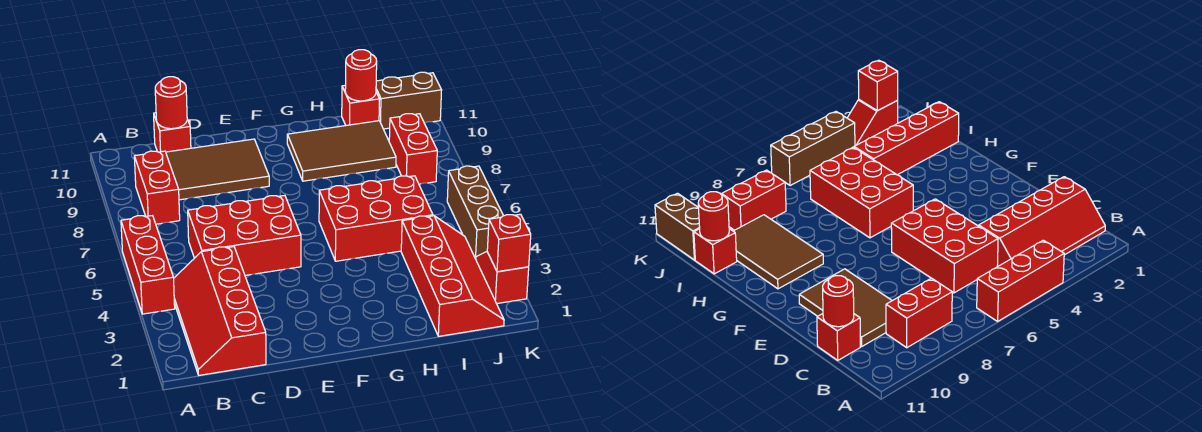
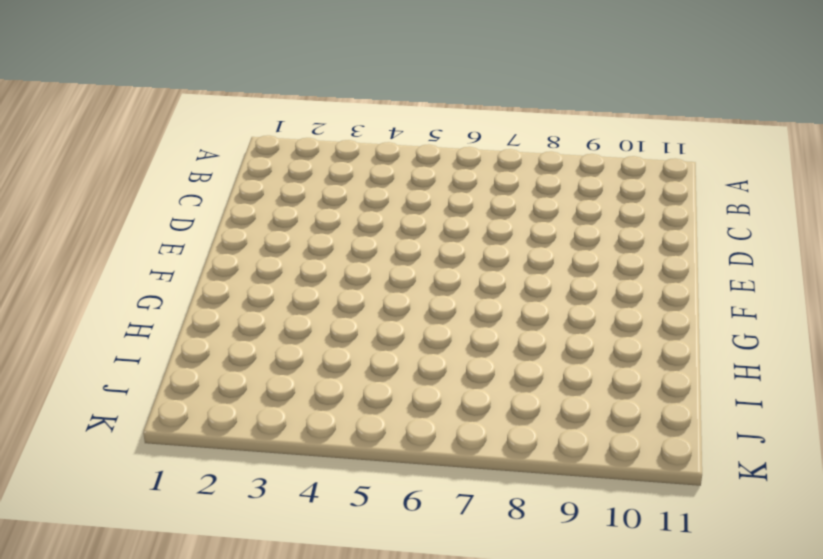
none -> red 1x3 brick [121,216,175,314]
none -> red 2x4 slope [174,247,266,375]
none -> red 1x2 brick [134,151,180,224]

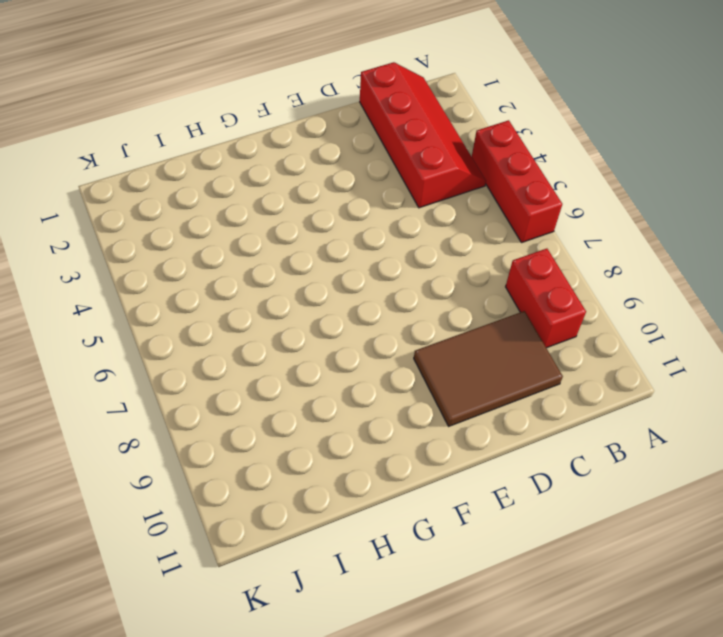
none -> red 2x3 brick [188,195,301,275]
none -> red 1x1 brick [154,113,191,152]
none -> red 2x3 brick [319,176,433,261]

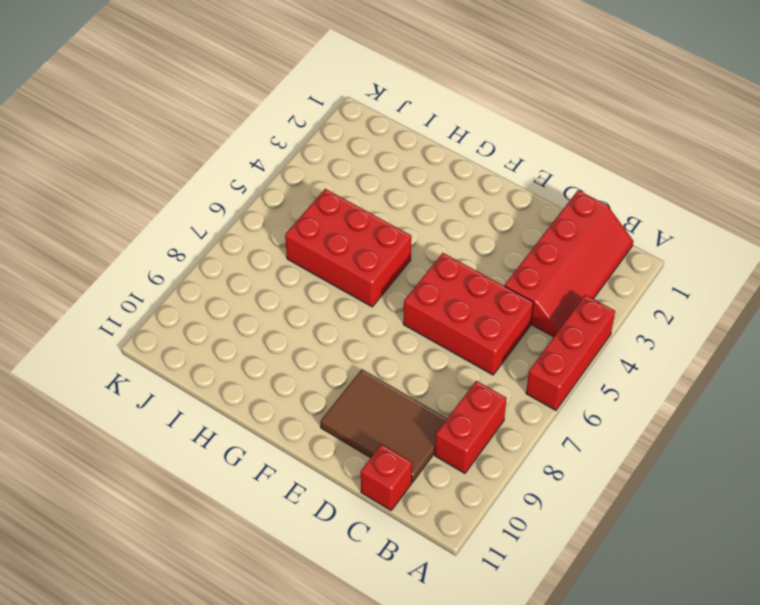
none -> brown 2x3 tile [287,121,396,181]
none -> red 2x4 slope [401,216,504,336]
none -> red 1x1 brick [342,85,380,125]

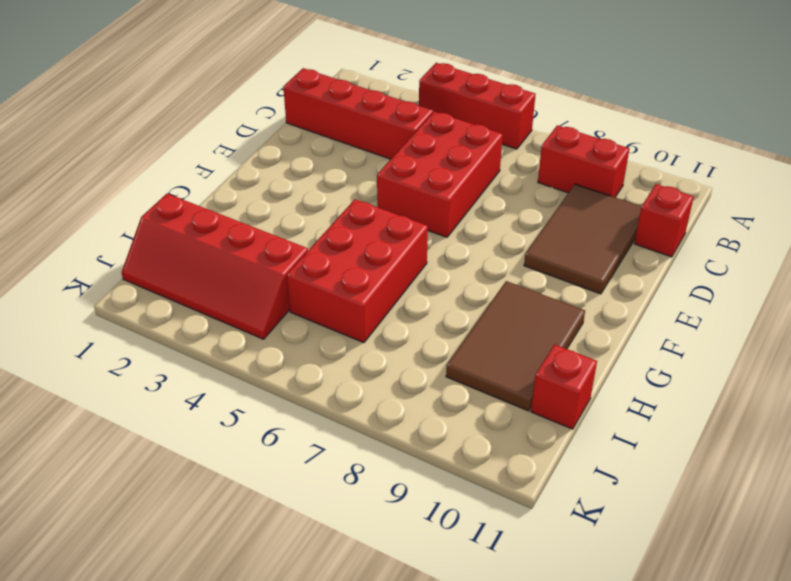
none -> red 1x2 brick [389,114,437,184]
none -> brown 1x2 brick [376,72,442,129]
none -> red 1x2 slope [476,252,529,304]

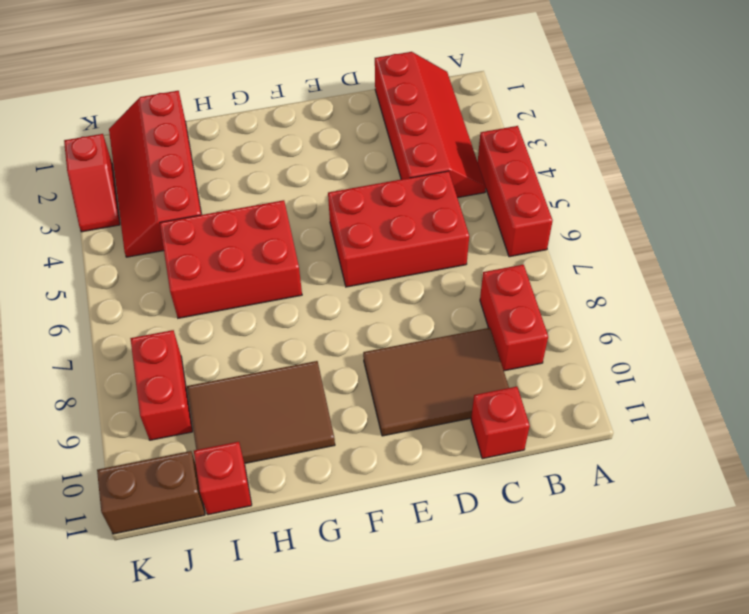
none -> brown 1x3 brick [447,166,503,259]
none -> red 1x1 round brick [155,77,187,129]
none -> red 1x1 round brick [345,50,377,101]

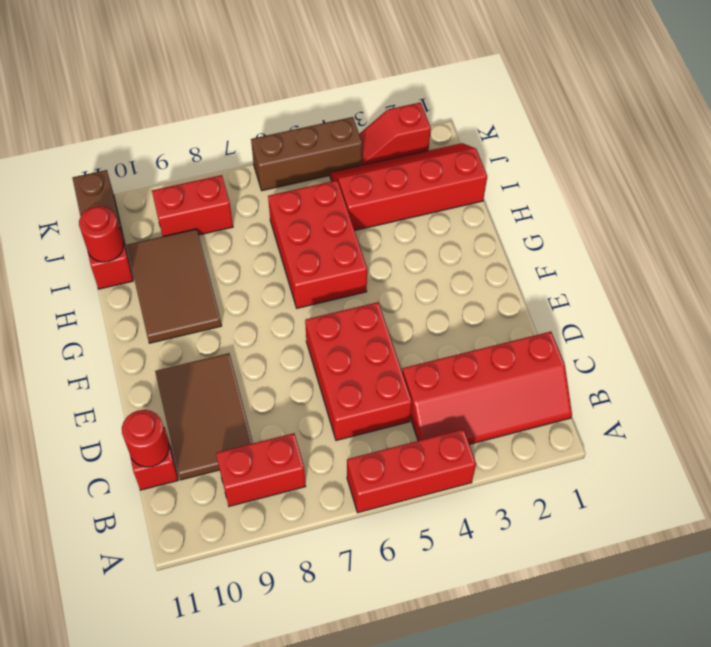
none -> red 1x1 brick [487,214,531,272]

